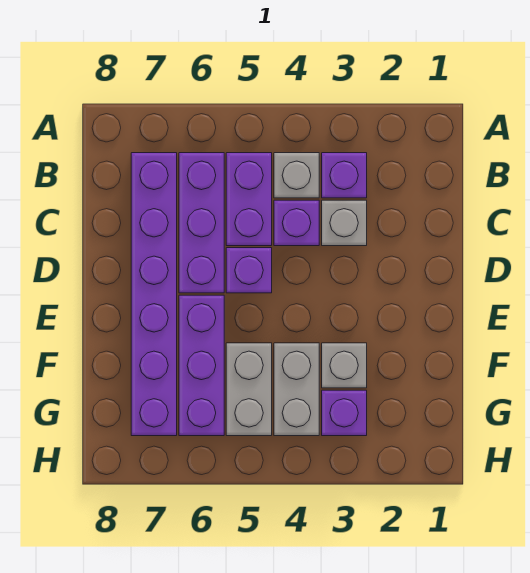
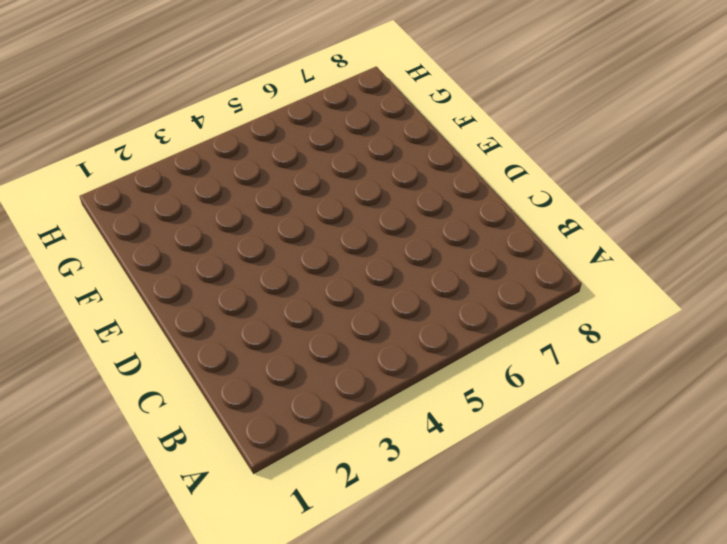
none -> purple 1x1 brick [322,153,367,198]
none -> grey 1x1 brick [274,153,319,198]
none -> purple 1x2 brick [226,153,272,246]

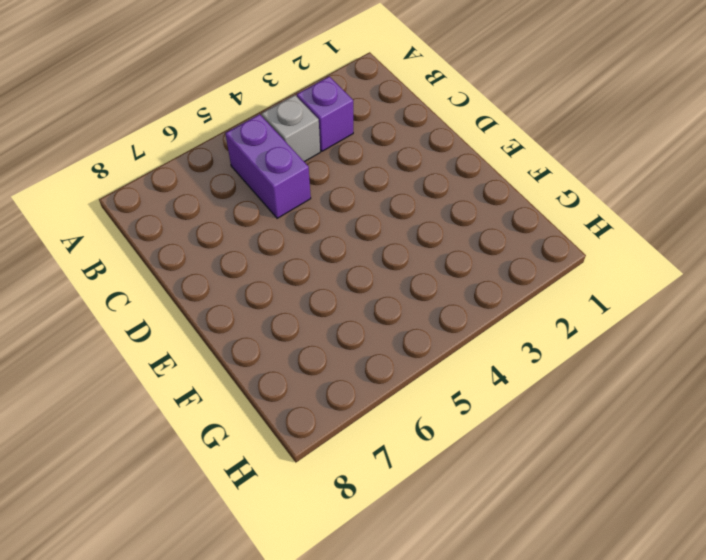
none -> purple 1x3 brick [179,153,224,293]
none -> purple 1x6 brick [131,153,177,436]
none -> grey 1x1 brick [322,200,367,246]

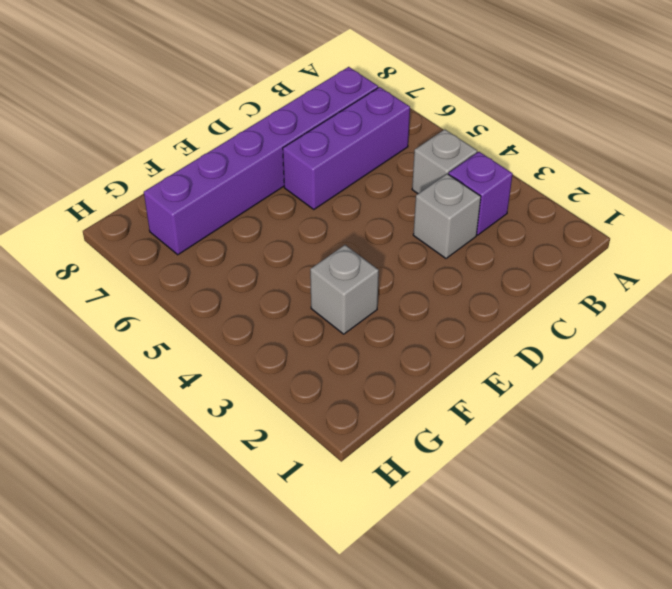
none -> purple 1x2 brick [226,153,272,246]
none -> purple 1x1 brick [274,200,319,246]
none -> purple 1x1 brick [226,248,272,293]

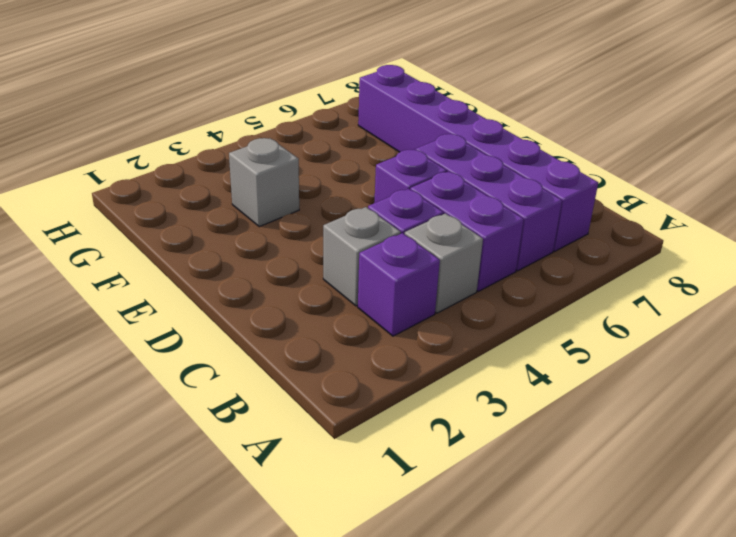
none -> purple 1x3 brick [179,295,224,436]
none -> grey 1x2 brick [274,343,319,436]
none -> grey 1x2 brick [226,343,272,436]

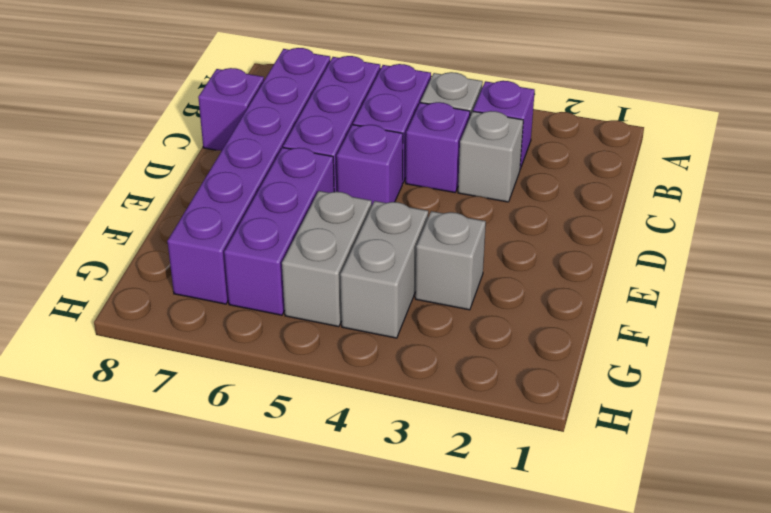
purple 1x1 brick [198,68,264,151] -> purple 1x1 brick moved to [322,390,367,436]

